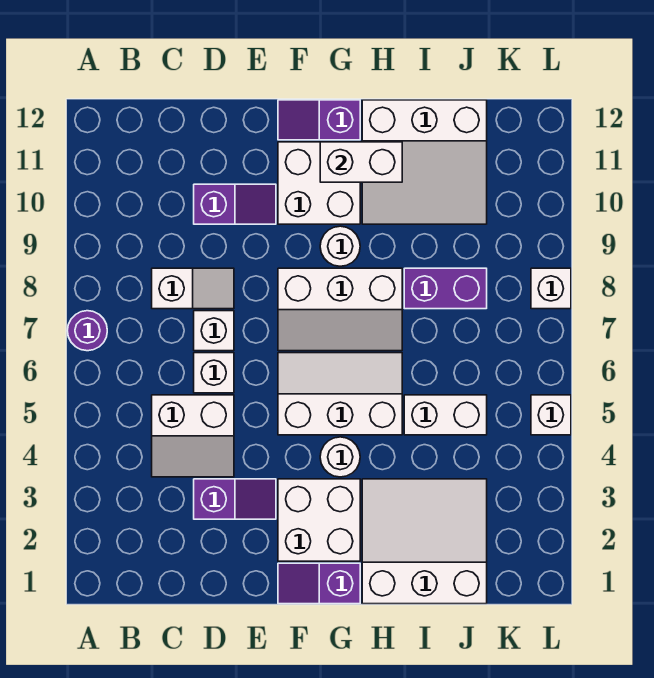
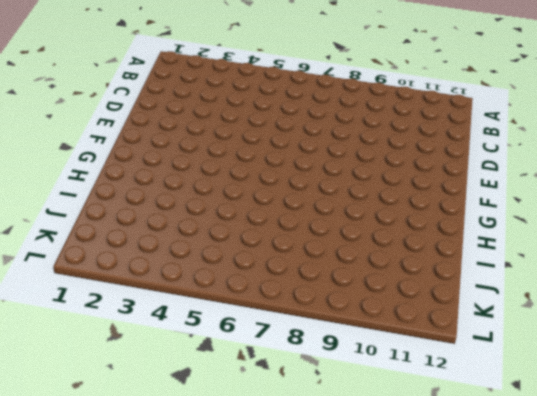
none -> purple 1x1 round brick [67,311,107,351]
none -> white 2x2 slope [152,395,234,477]
none -> white 1x2 slope [152,268,234,309]

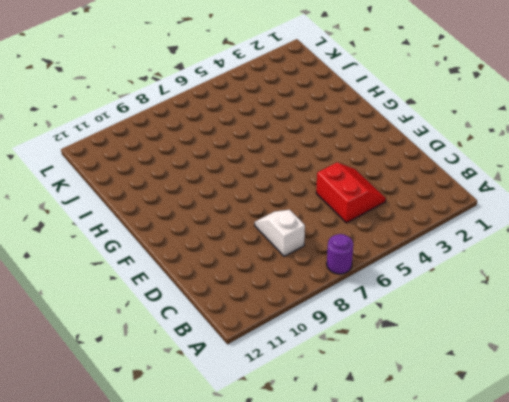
red 2x2 slope [316,163,386,223] -> white 2x2 slope [152,395,234,477]
none -> purple 1x2 slope [194,479,276,519]
none -> white 1x1 brick [194,353,234,393]
none -> white 1x1 brick [194,311,234,351]

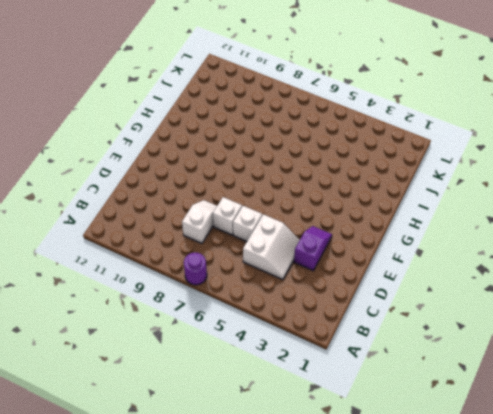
none -> purple 1x2 slope [194,184,276,224]
none -> purple 1x2 slope [278,563,360,604]
none -> white 2x2 brick [278,479,360,561]

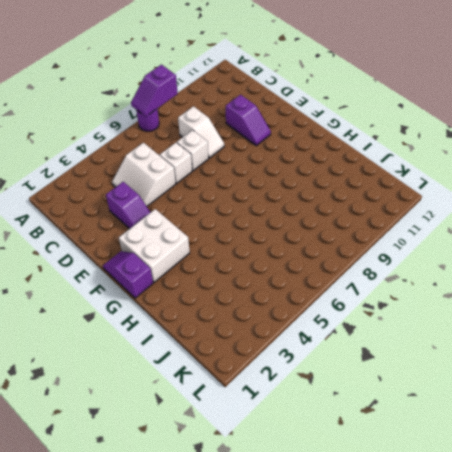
purple 1x2 slope [131,65,178,117] -> purple 1x2 slope turned to [278,100,360,140]
none -> white 2x3 slope [278,353,402,435]
none -> white 2x3 slope [278,268,402,351]
none -> white 2x2 brick [278,142,360,224]

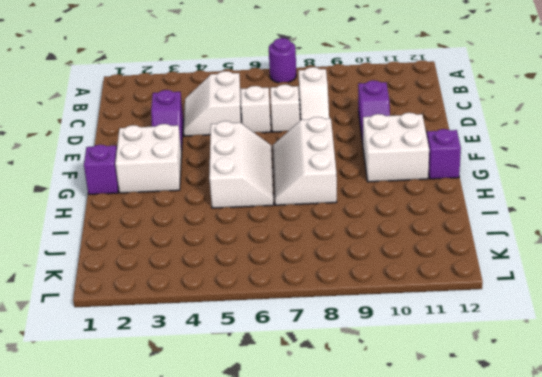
none -> white 1x1 round brick [320,437,360,477]
none -> white 1x1 round brick [320,226,360,266]
none -> white 3x3 slope [362,479,487,604]

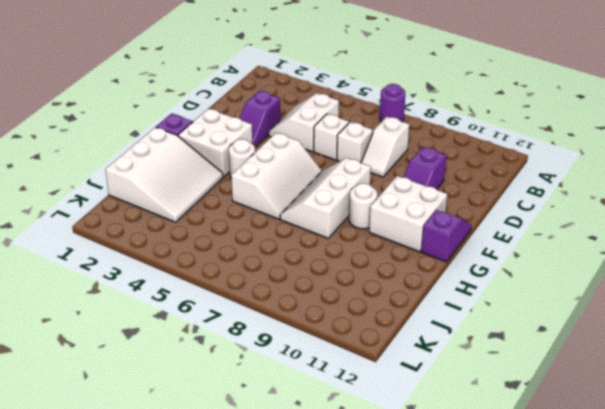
none -> white 3x3 slope [362,100,487,224]
none -> white 1x2 brick [404,395,487,435]
none -> purple 1x2 brick [404,268,487,309]

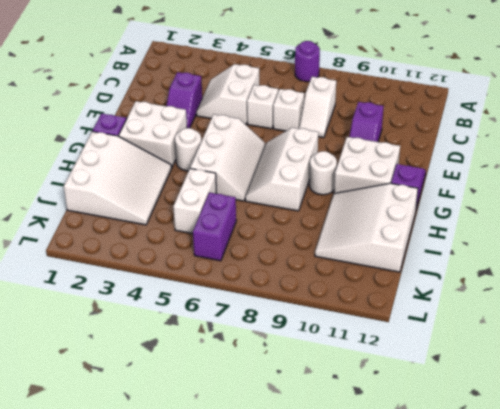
purple 1x2 brick [193,192,236,261] -> purple 1x2 brick moved to [404,268,487,309]
none -> white 1x1 brick [531,395,571,435]
none -> white 1x1 brick [531,268,571,309]
none -> white 1x2 brick [320,142,402,182]

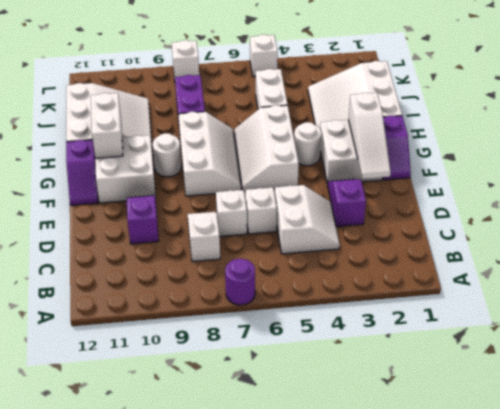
white 1x3 slope [348,93,391,179] -> none

